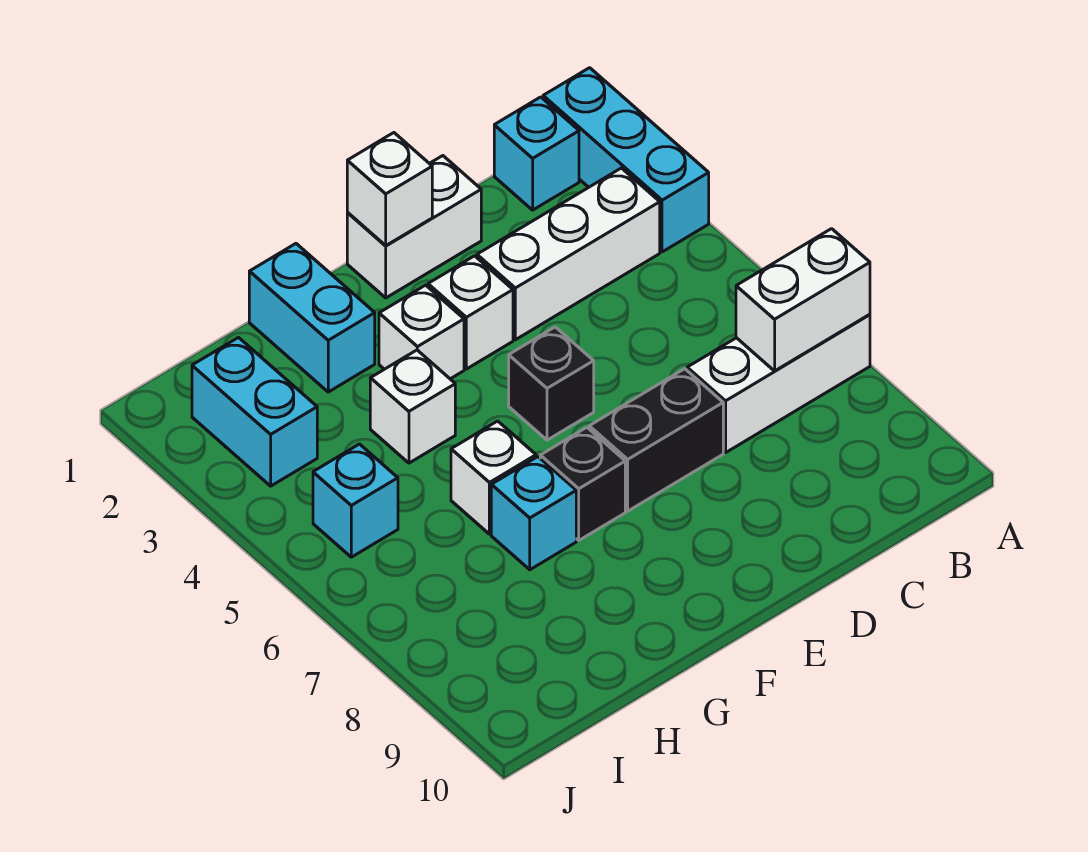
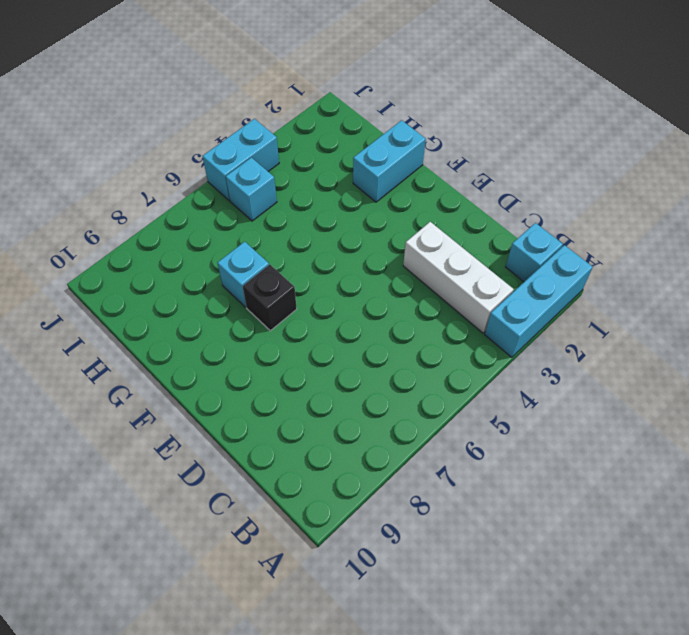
cyan 1x2 brick [203,119,279,201] -> cyan 1x2 brick moved to [192,338,317,486]
none -> white 1x3 brick [687,314,870,452]
none -> white 1x2 brick [347,156,481,298]
none -> black 1x2 brick [589,369,723,511]

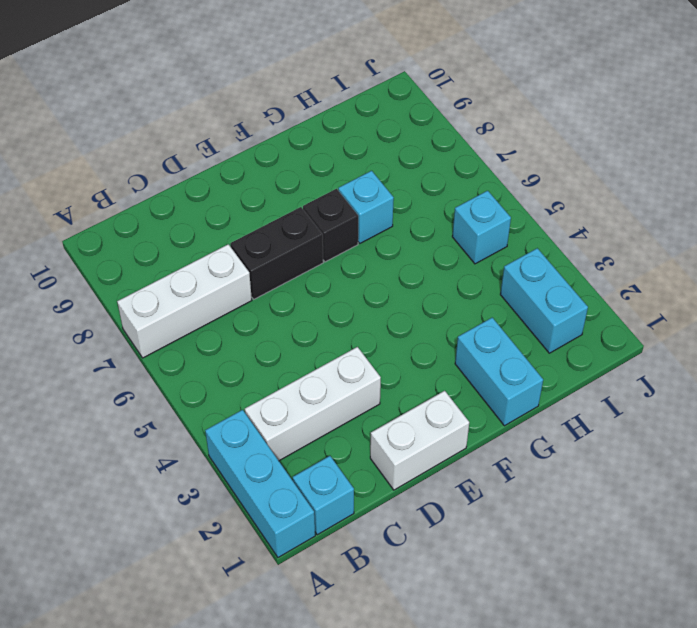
none -> white 1x1 brick [428,256,513,369]
none -> black 1x1 brick [509,327,594,440]
none -> white 1x1 brick [379,285,464,379]

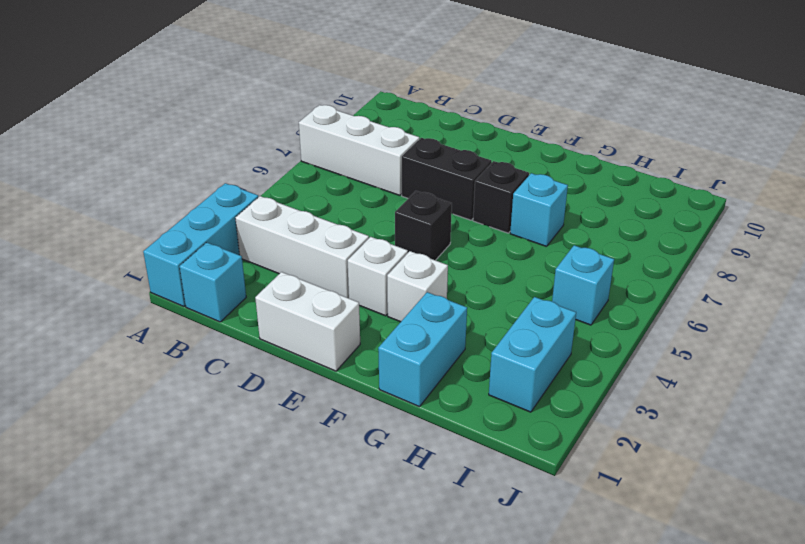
none -> white 1x1 brick [370,350,455,463]
none -> white 1x1 brick [451,421,536,534]
none -> white 1x2 brick [736,229,870,371]

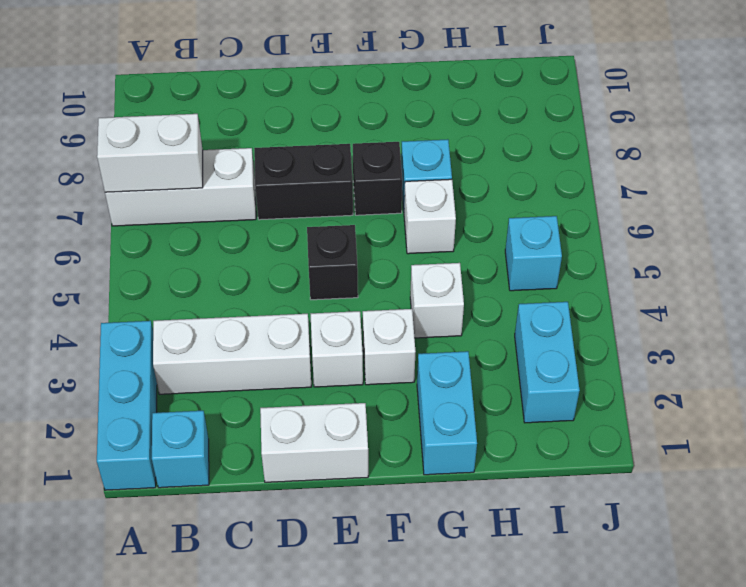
none -> white 1x1 brick [347,133,432,245]

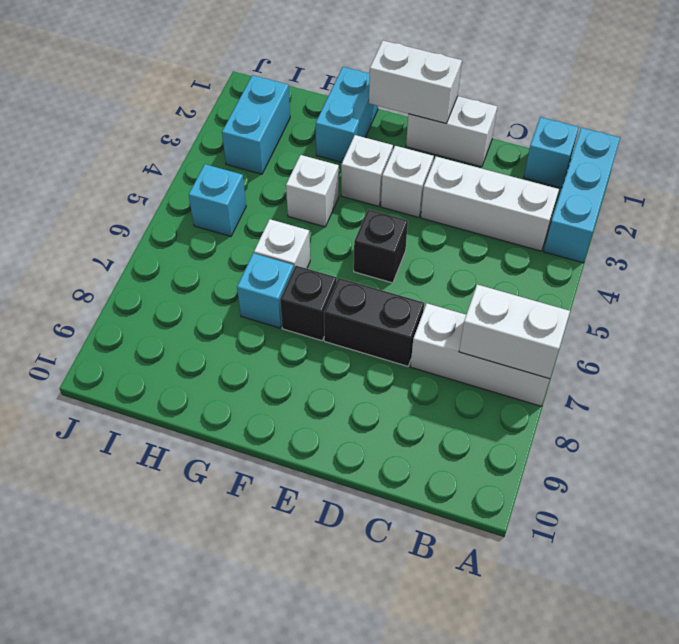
white 1x2 brick [369,41,462,123] -> white 1x1 brick [347,133,432,245]

